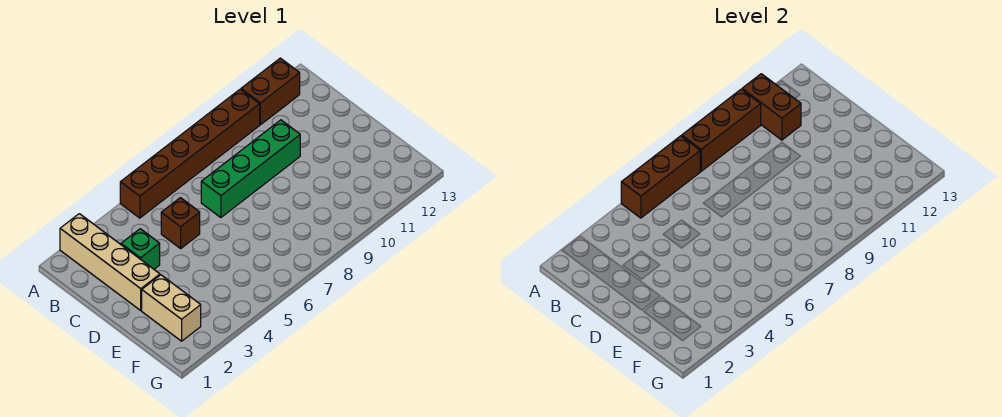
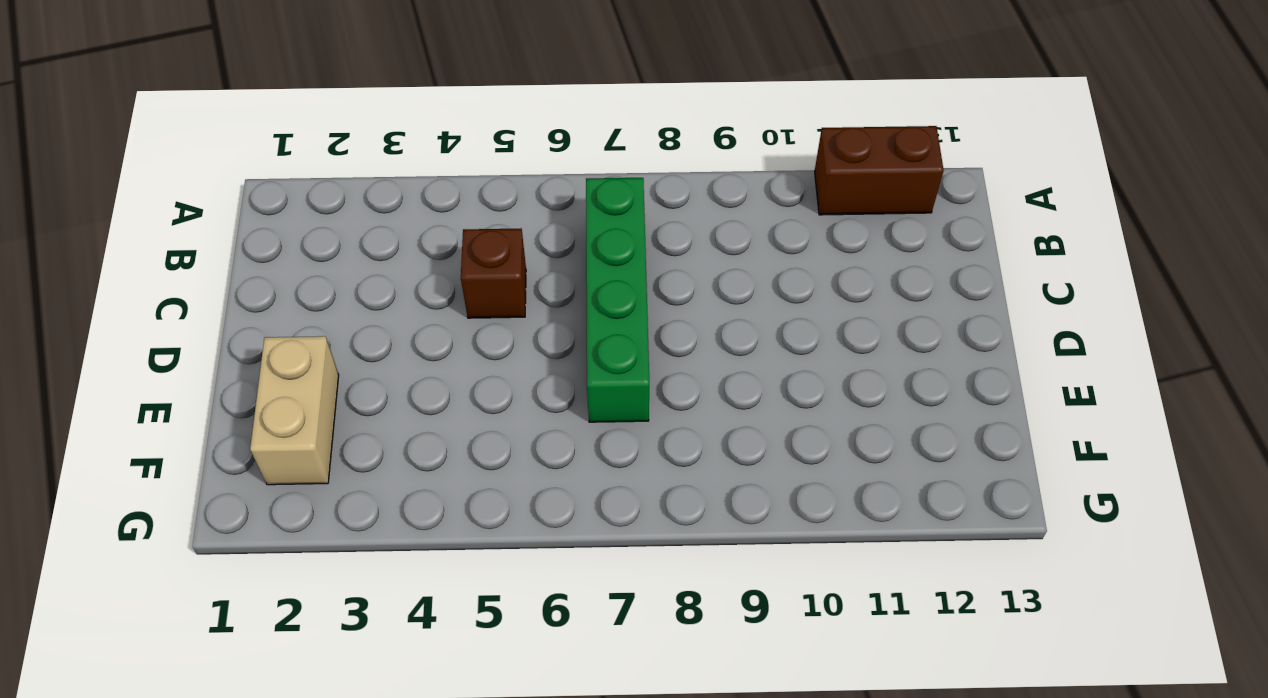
green 1x4 brick [586,178,649,422] -> green 1x4 brick turned to [201,120,300,218]
none -> tan 1x4 brick [60,214,160,310]
none -> brown 1x6 brick [120,89,260,218]

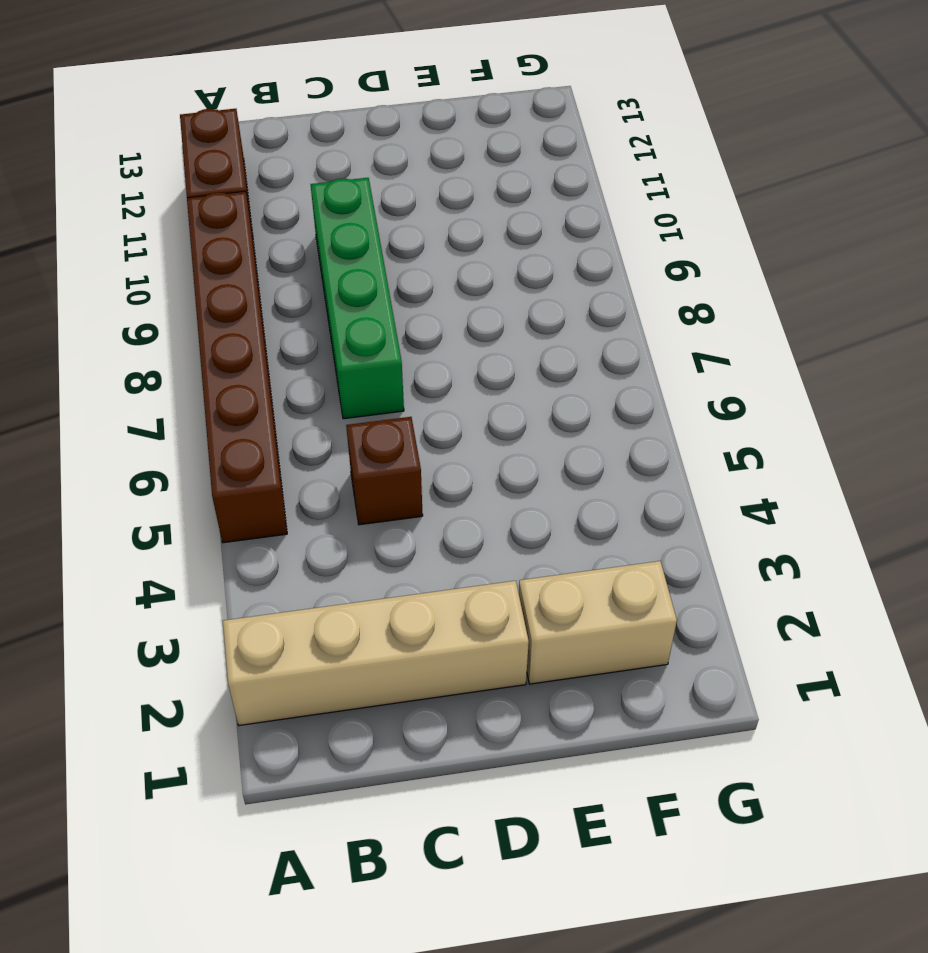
none -> green 1x1 brick [121,229,160,269]
none -> brown 1x3 brick [621,136,700,218]

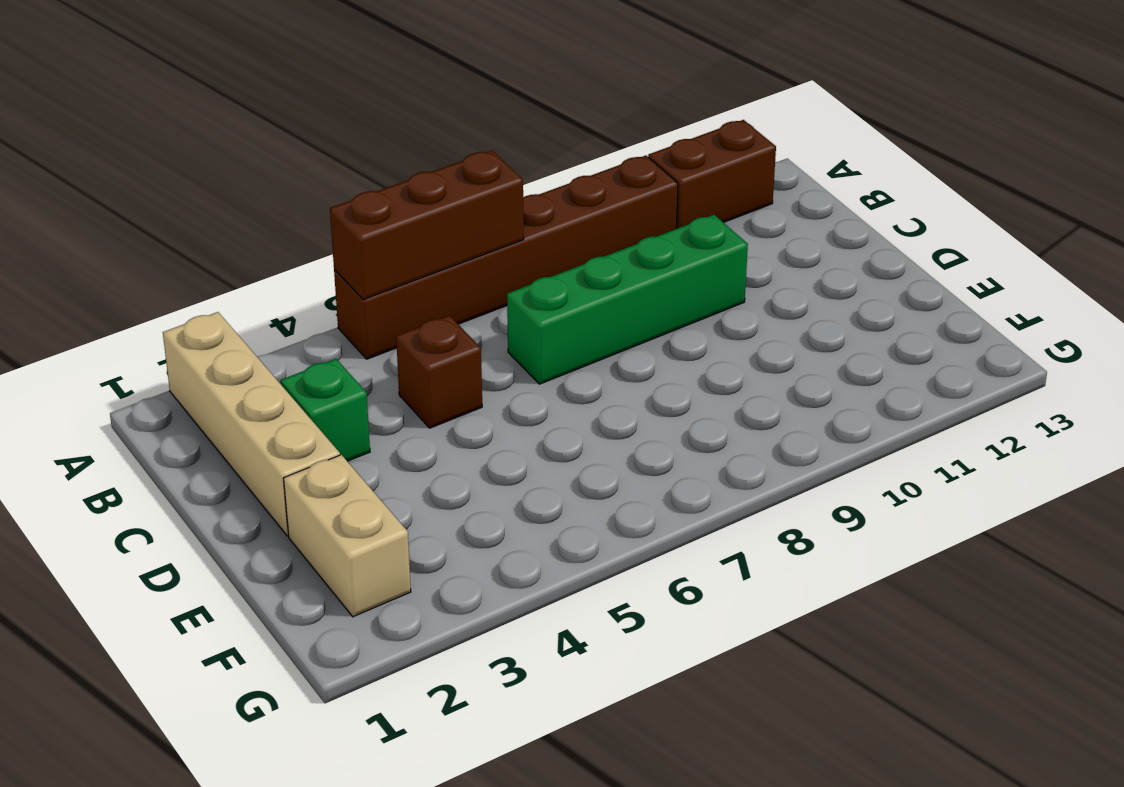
none -> brown 1x3 brick [682,89,761,171]
none -> brown 1x2 brick [742,74,801,140]

